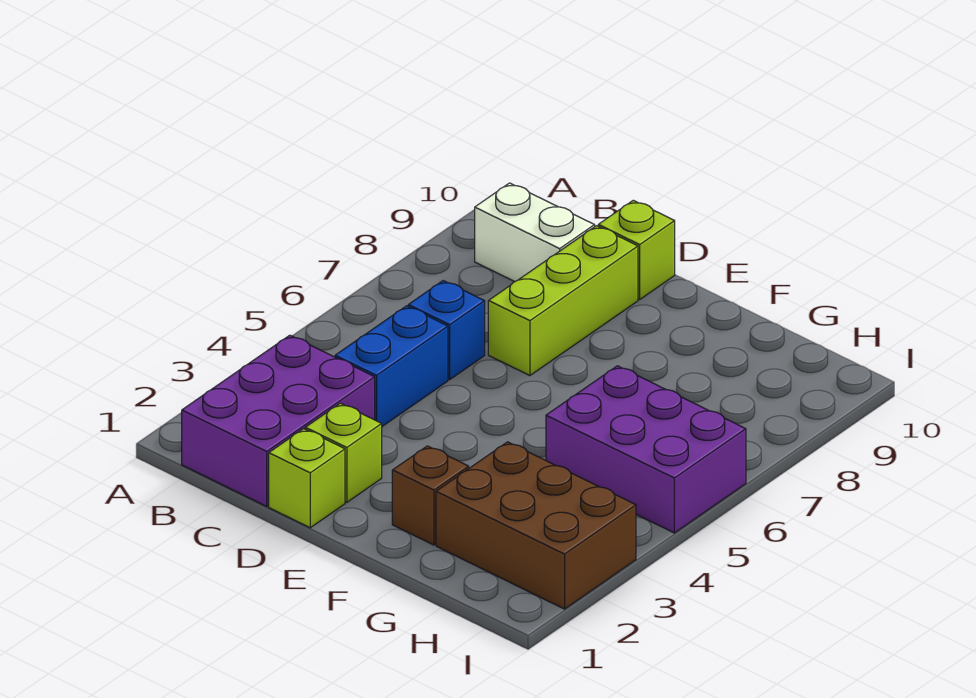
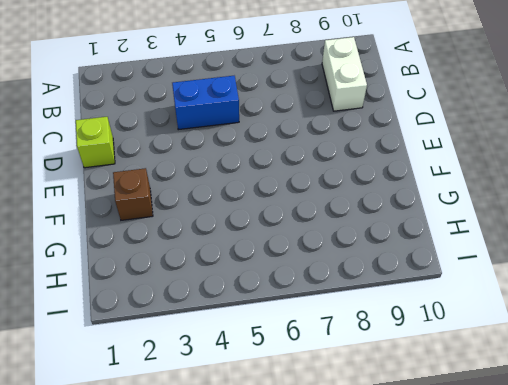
none -> purple 2x3 brick [182,335,375,506]
none -> blue 1x1 brick [408,281,485,379]

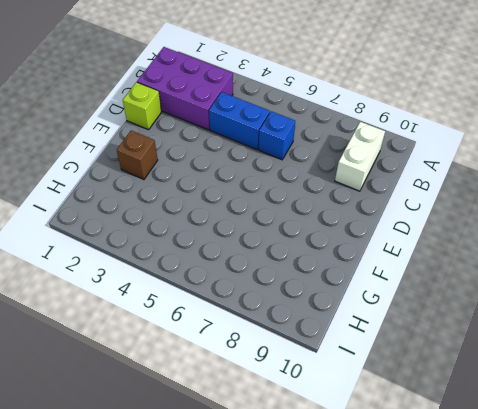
none -> lime 1x1 brick [305,403,382,502]
none -> lime 1x3 brick [488,226,638,376]

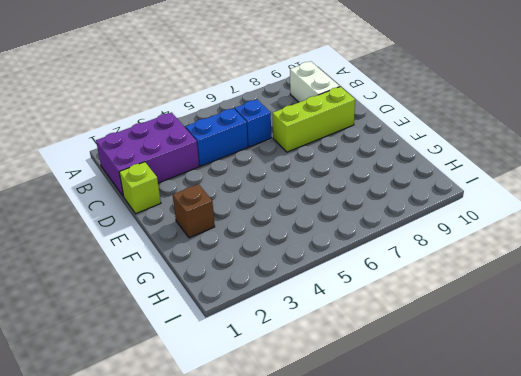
none -> lime 1x1 brick [305,403,382,502]
none -> lime 1x1 brick [598,200,675,299]

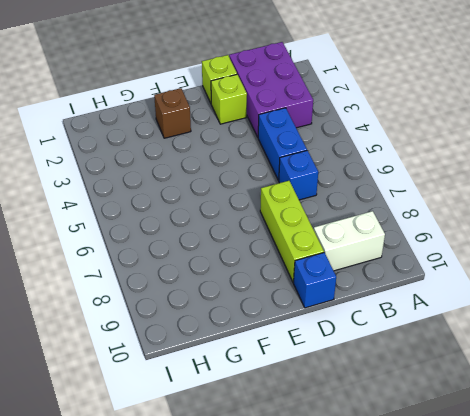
blue 1x1 brick [294,253,336,308] -> lime 1x1 brick [598,200,675,299]
none -> brown 2x3 brick [436,442,636,609]
none -> purple 2x3 brick [546,366,746,533]

